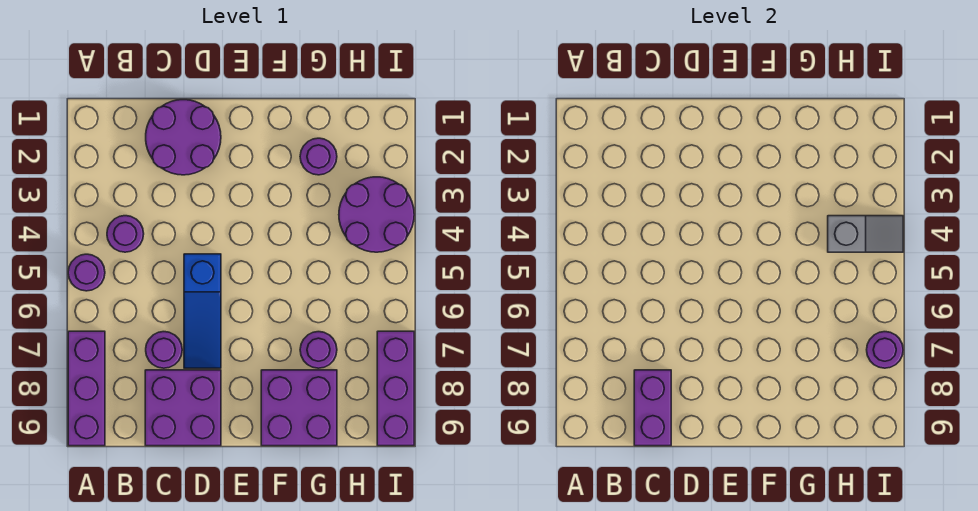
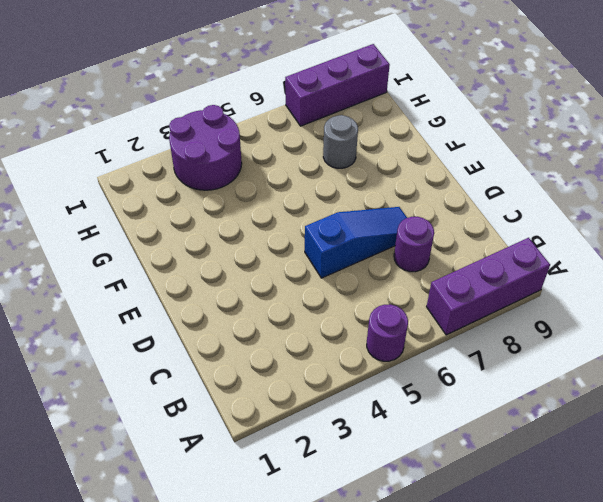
grey 1x1 round brick [323,115,358,168] -> purple 1x1 round brick [300,332,337,368]
none -> purple 1x1 round brick [107,216,144,252]
none -> purple 2x2 round brick [146,100,221,175]
none -> purple 2x2 brick [145,370,221,446]

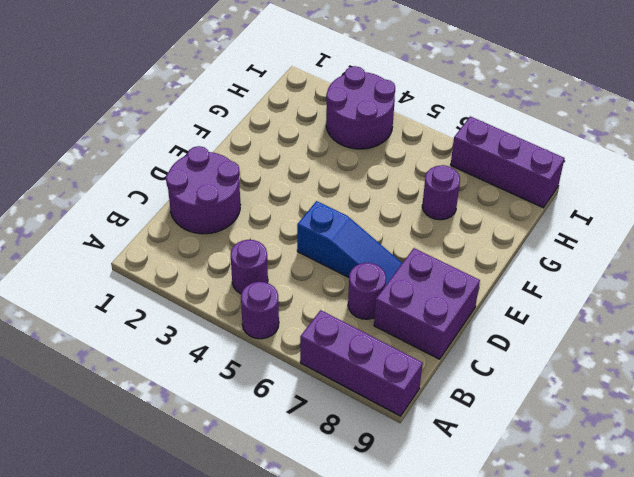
none -> purple 2x2 brick [261,370,337,446]
none -> purple 1x1 round brick [300,138,337,175]
none -> purple 1x2 brick [634,370,671,446]

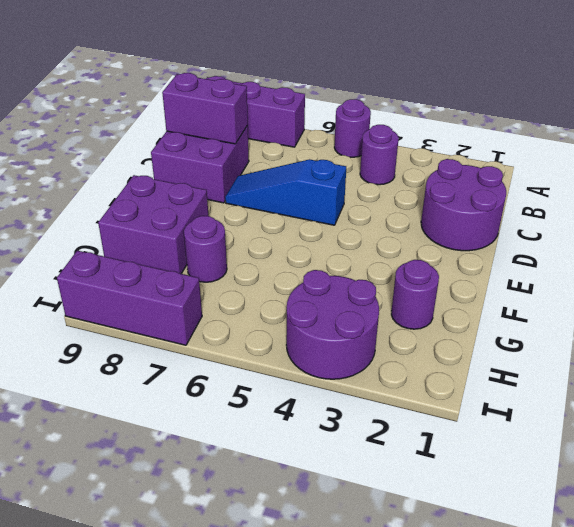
none -> purple 1x1 round brick [146,332,182,368]
none -> grey 1x2 slope [828,216,903,252]
none -> purple 1x1 round brick [867,332,903,368]

